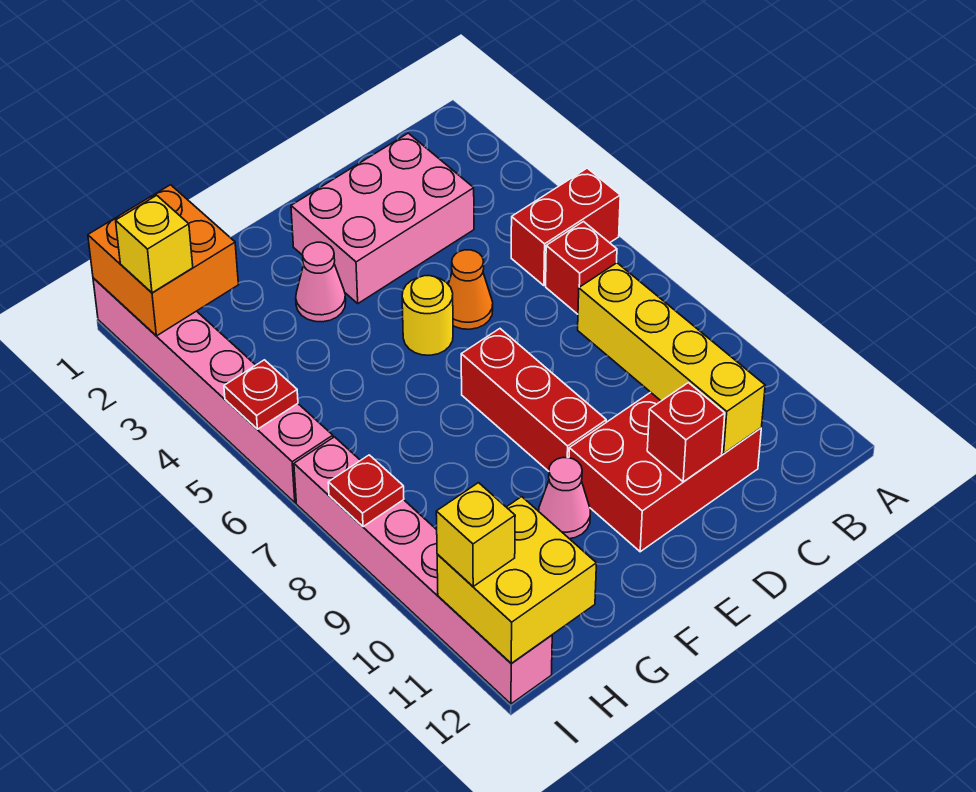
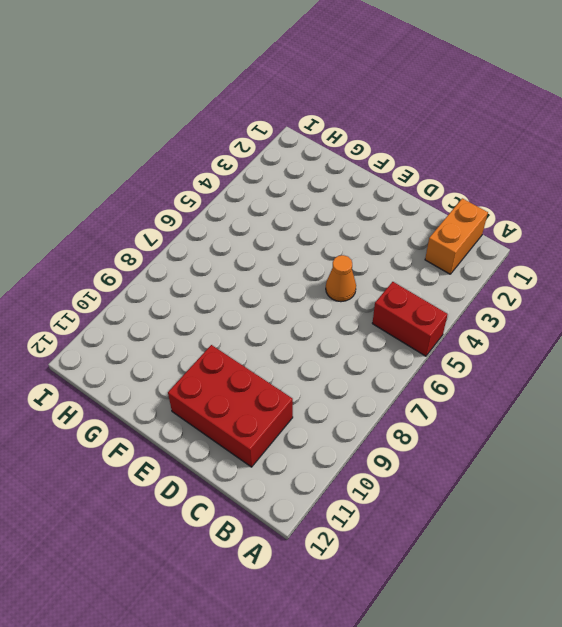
orange 1x2 brick [425,198,488,274] -> none
none -> red 1x1 brick [546,222,617,314]
none -> pink 2x3 brick [291,133,474,303]
none -> yellow 1x1 round brick [402,276,453,355]

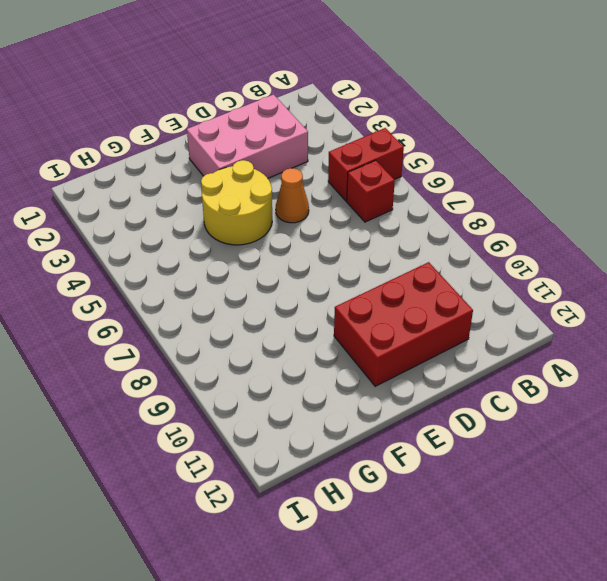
yellow 2x2 round brick [201,160,272,245] -> yellow 1x1 round brick [402,276,453,355]
none -> red 1x3 brick [461,329,606,471]
none -> pink 1x1 cone [296,242,346,322]
none -> pink 1x1 cone [539,458,590,539]

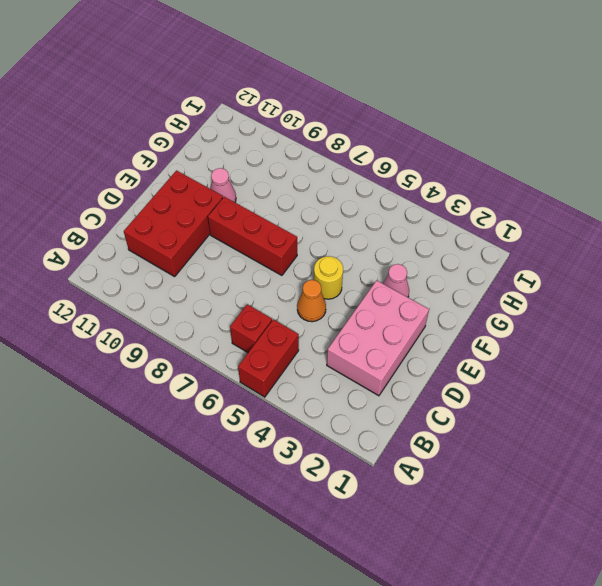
none -> pink 1x6 brick [93,278,333,503]
none -> pink 1x6 brick [294,437,552,704]
none -> yellow 1x4 brick [578,263,765,454]

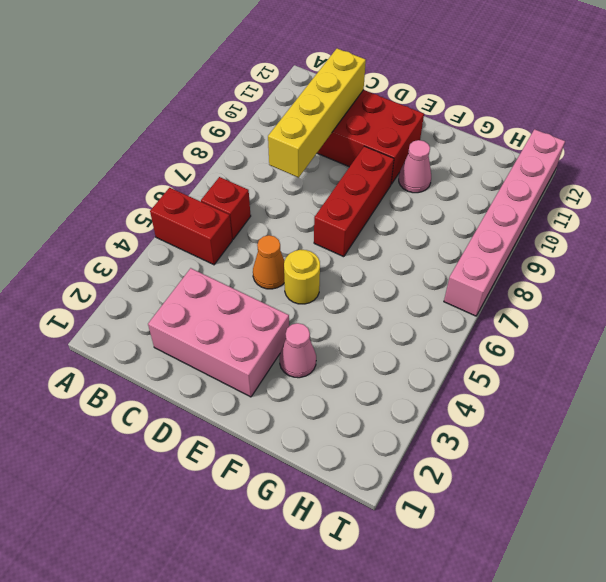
none -> pink 1x6 brick [93,278,333,503]
none -> red 1x1 brick [647,383,725,482]
none -> orange 2x2 brick [88,185,238,336]

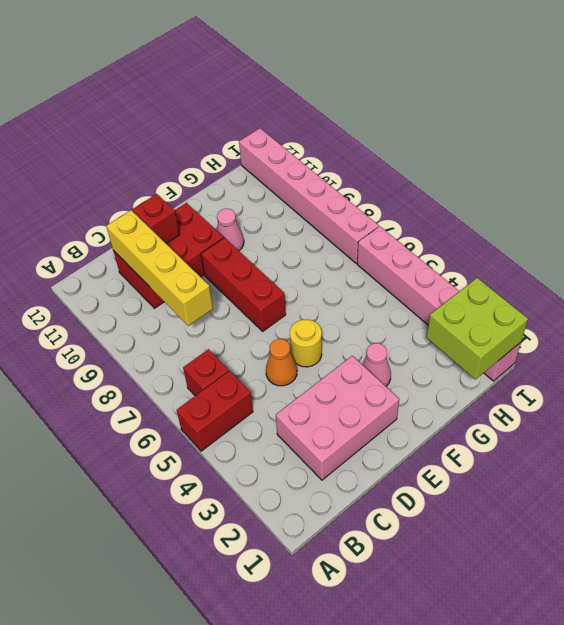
lime 2x2 brick [427,278,528,379] -> orange 2x2 brick [88,185,238,336]
none -> yellow 2x2 brick [437,497,596,664]
none -> red 1x1 plate [224,360,298,429]
none -> red 1x1 plate [328,455,404,527]

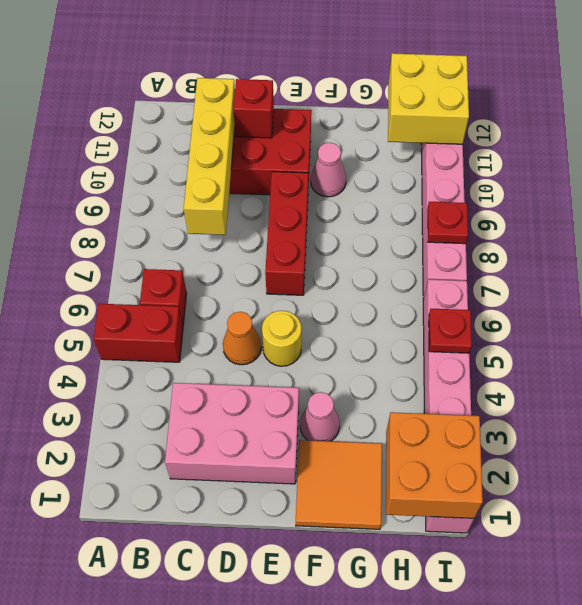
orange 2x2 tile [296,440,382,529] -> none
none -> yellow 1x1 brick [116,195,193,293]
none -> yellow 1x1 brick [436,483,515,586]

